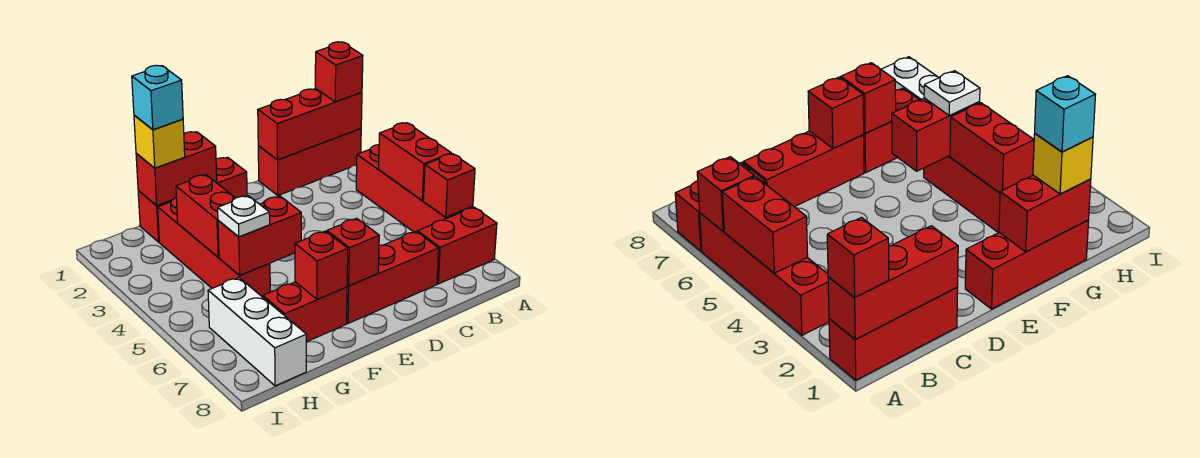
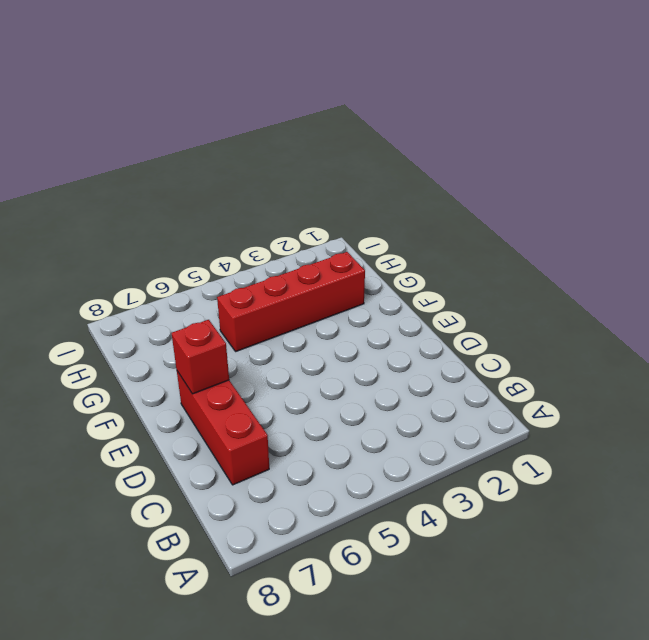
none -> red 1x3 brick [258,128,361,195]
none -> red 1x4 brick [356,145,473,232]
none -> red 1x2 brick [417,207,497,284]

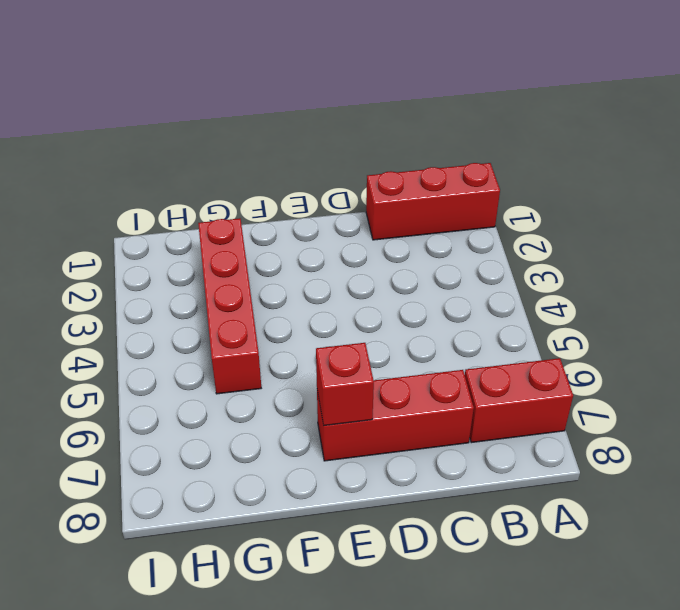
none -> red 1x4 brick [356,145,473,232]
none -> red 1x3 brick [138,157,247,242]
none -> red 1x2 brick [263,282,347,342]

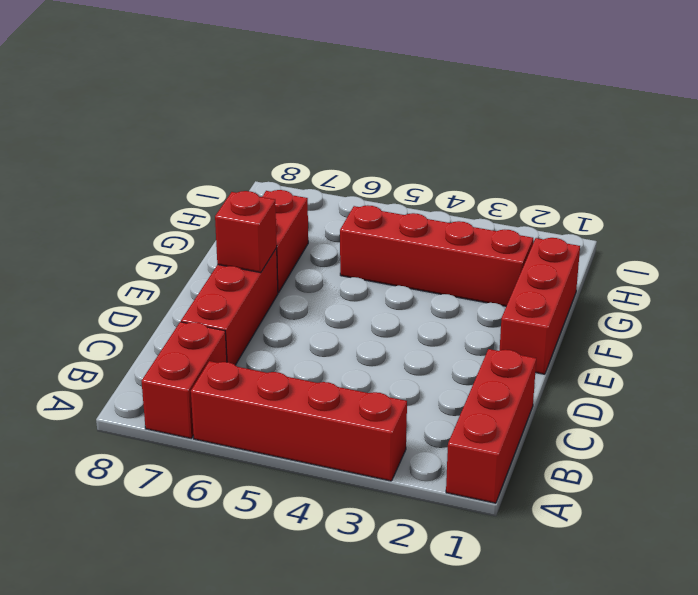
none -> white 1x3 brick [208,278,306,386]
none -> red 1x3 brick [258,89,362,160]
none -> red 1x2 brick [379,123,451,201]

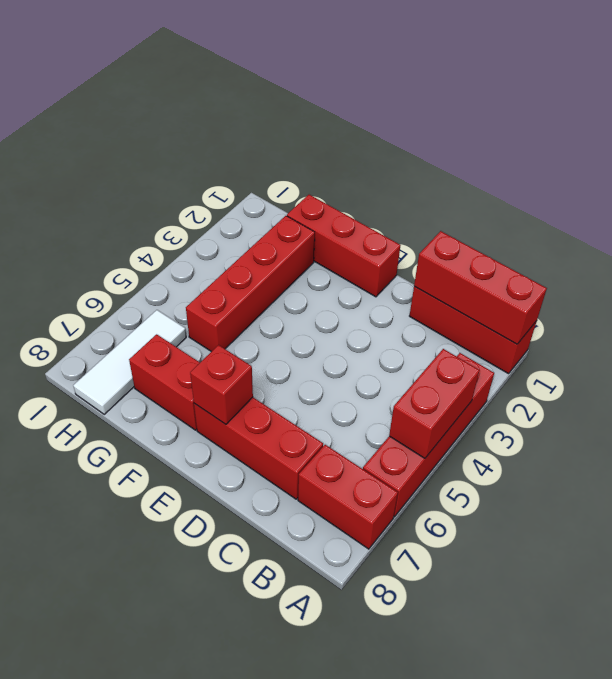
white 1x3 tile [73,310,186,414] -> white 1x3 brick [208,278,306,386]
none -> red 1x1 brick [423,154,475,217]
none -> red 1x2 brick [136,132,217,206]
none -> red 1x2 brick [218,196,301,275]

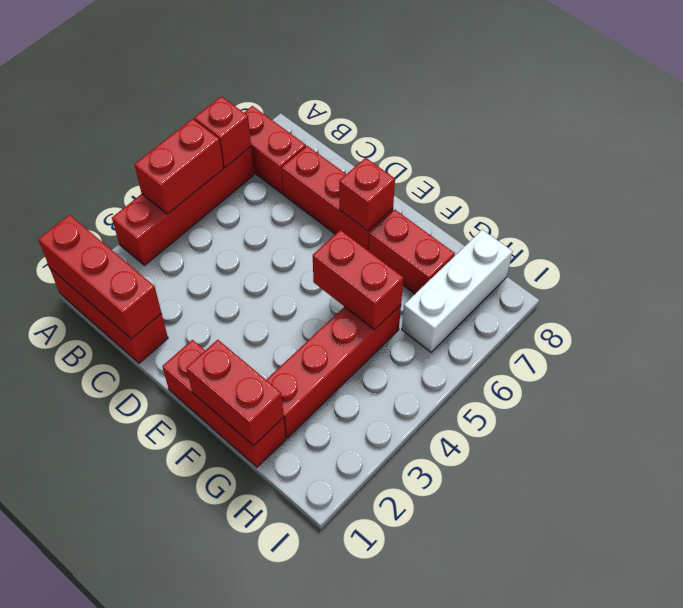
none -> red 1x1 brick [295,231,348,299]
none -> red 1x2 brick [176,175,235,257]
none -> red 1x1 brick [315,42,363,102]

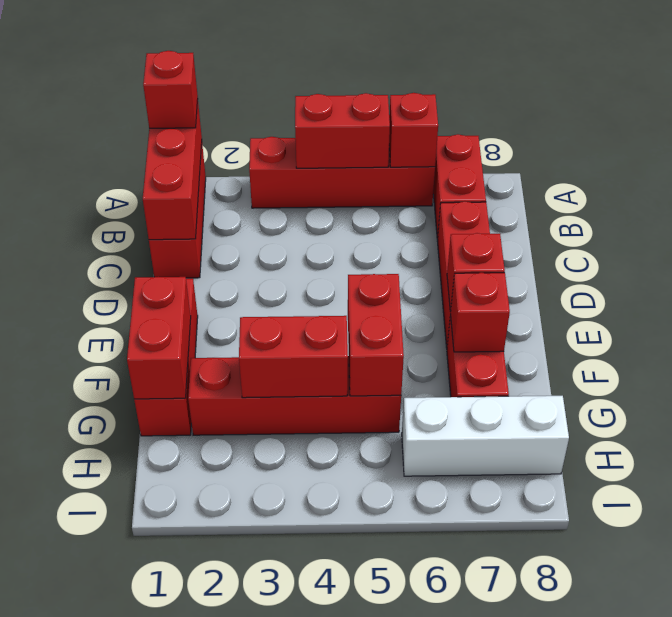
none -> yellow 1x1 brick [134,115,185,168]
none -> white 1x1 plate [218,196,270,237]
none -> cyan 1x1 brick [132,65,183,130]

